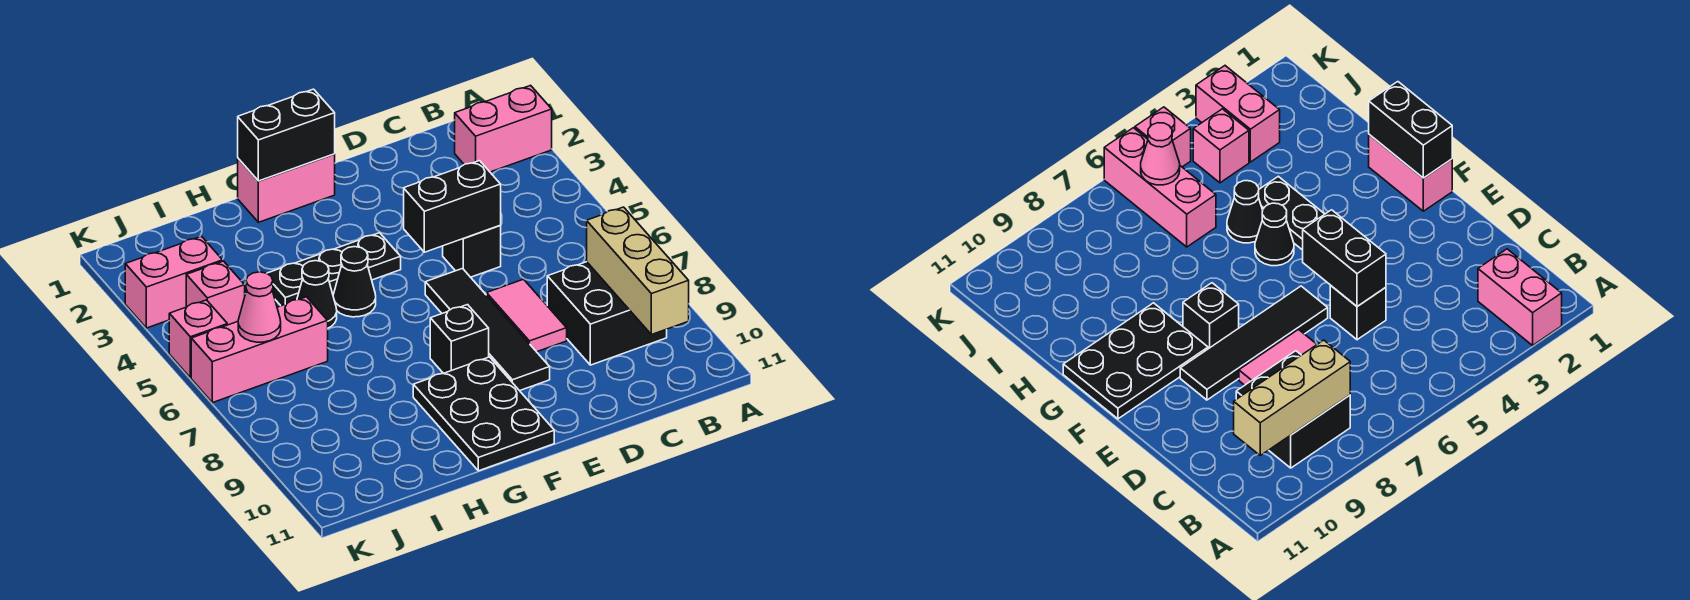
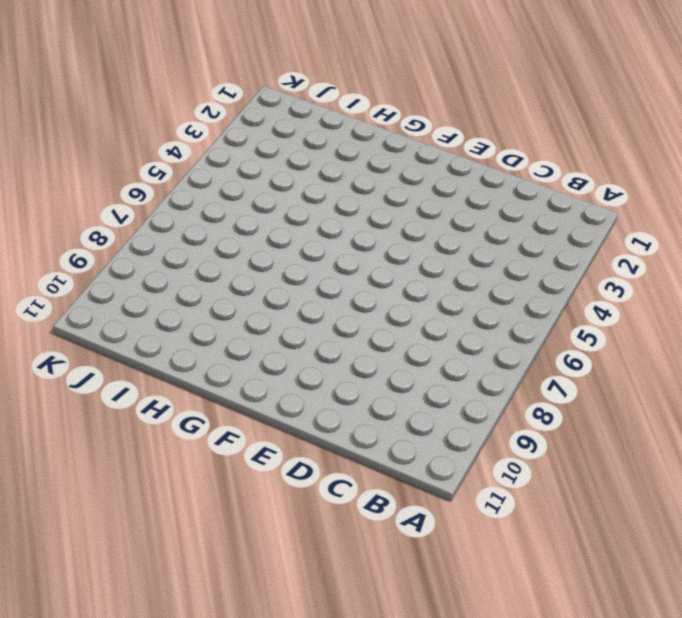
none -> pink 1x2 brick [455,85,552,172]
none -> black 2x2 brick [547,262,667,365]
none -> black 1x1 brick [443,225,501,277]

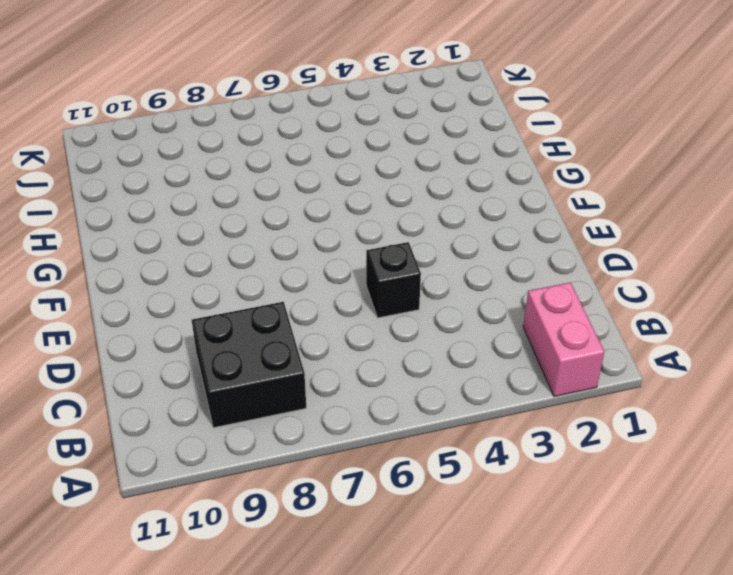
none -> pink 1x2 tile [486,279,567,352]
none -> black 1x4 tile [425,269,550,391]
none -> pink 1x2 brick [238,154,335,222]

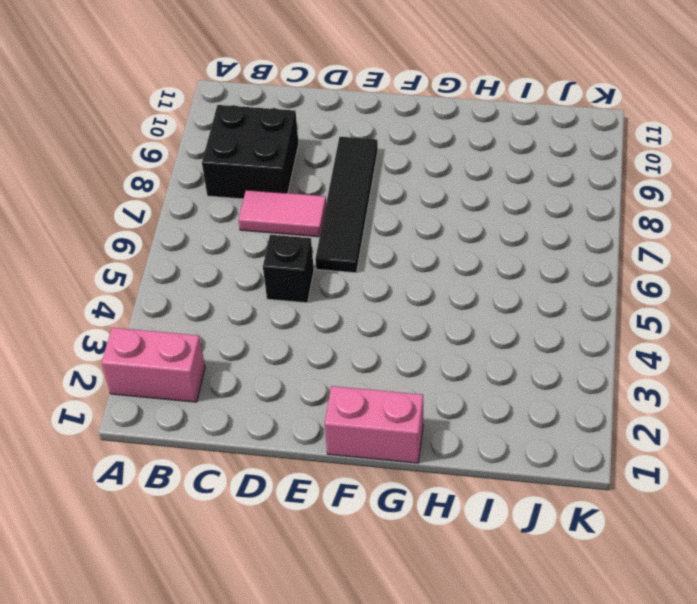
pink 1x2 tile [239,190,326,237] -> pink 1x2 tile turned to [486,279,567,352]
none -> black 1x3 plate [267,233,401,306]
none -> black 1x1 brick [430,305,489,373]
none -> black 2x3 plate [413,357,554,471]

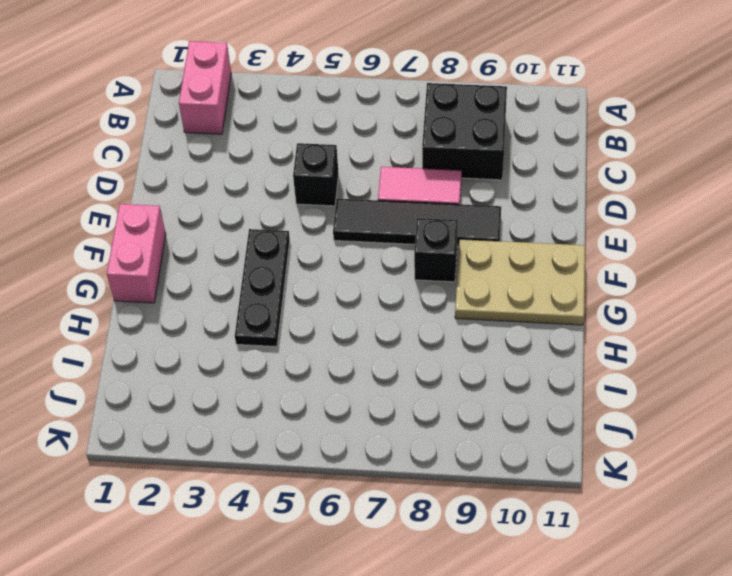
tan 2x3 plate [455,239,585,325] -> black 2x3 plate [413,357,554,471]
none -> black 1x1 cone [333,247,376,317]
none -> black 1x1 cone [297,261,337,328]
none -> pink 1x3 brick [191,297,328,403]

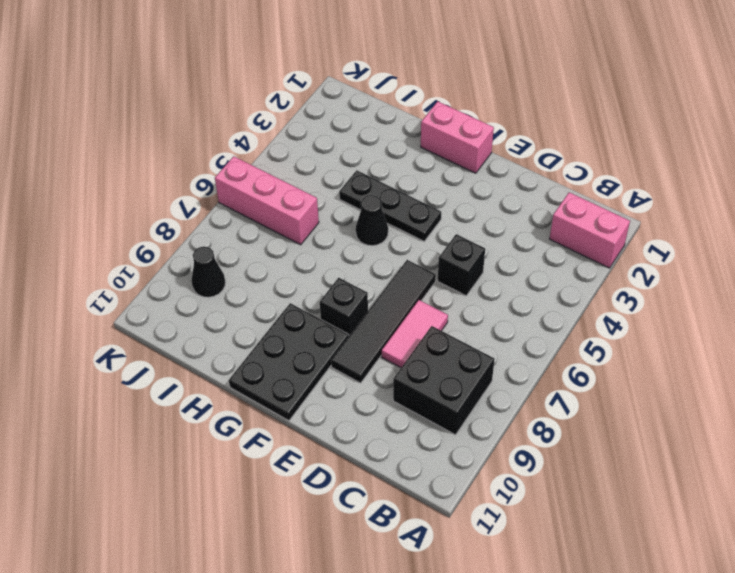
black 1x1 cone [191,246,225,297] -> black 1x1 cone moved to [297,261,337,328]
none -> pink 1x2 brick [125,236,223,328]
none -> pink 1x1 brick [186,261,245,325]
none -> pink 1x1 brick [169,300,227,378]

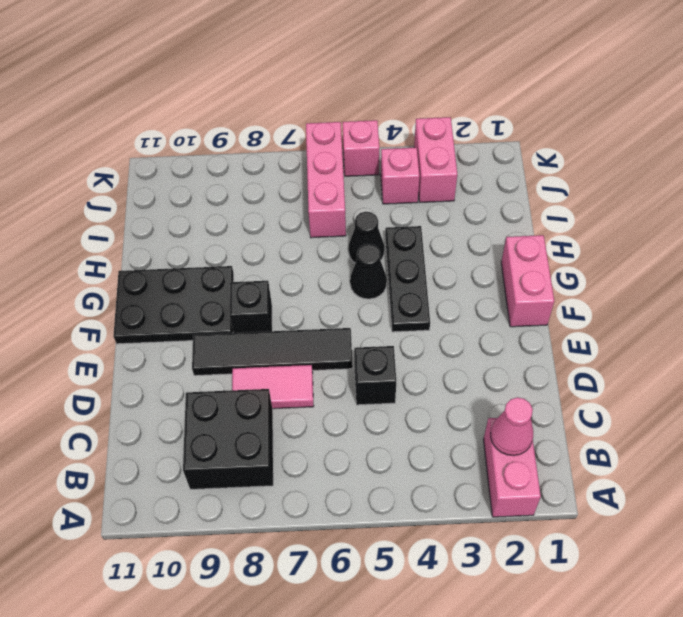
pink 1x1 cone [491,397,533,456] -> pink 1x1 cone moved to [238,272,281,342]
none -> tan 1x3 brick [587,207,689,335]
none -> black 1x2 brick [404,161,501,252]
none -> black 1x2 brick [238,89,335,181]

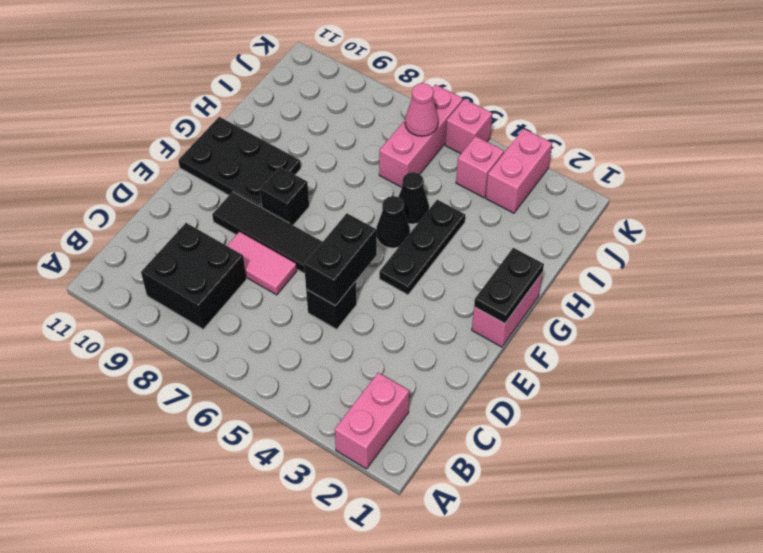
black 1x2 plate [474,248,544,324] -> black 1x2 brick [238,89,335,181]
none -> tan 1x3 brick [587,207,689,335]

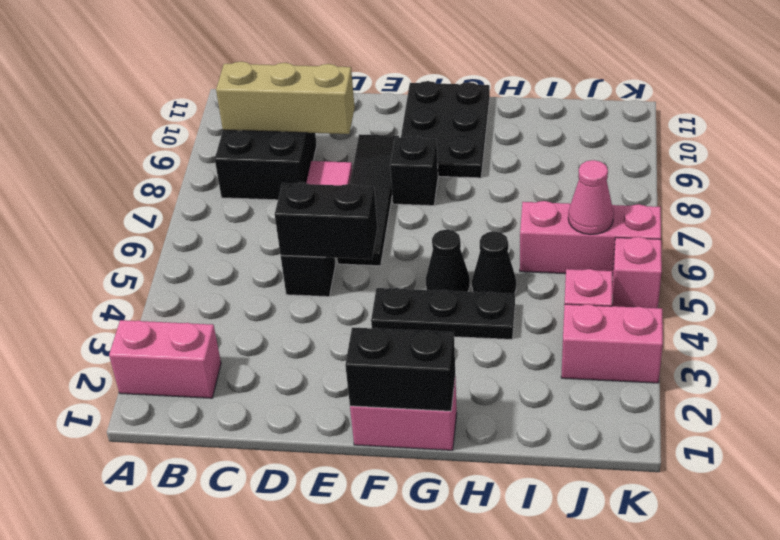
tan 1x3 brick [216,61,355,134] -> tan 1x3 brick turned to [587,207,689,335]

